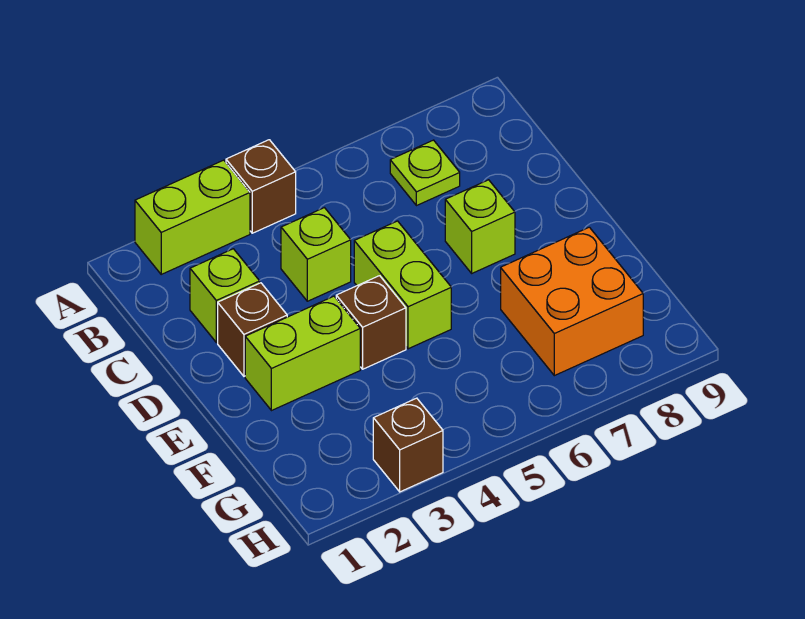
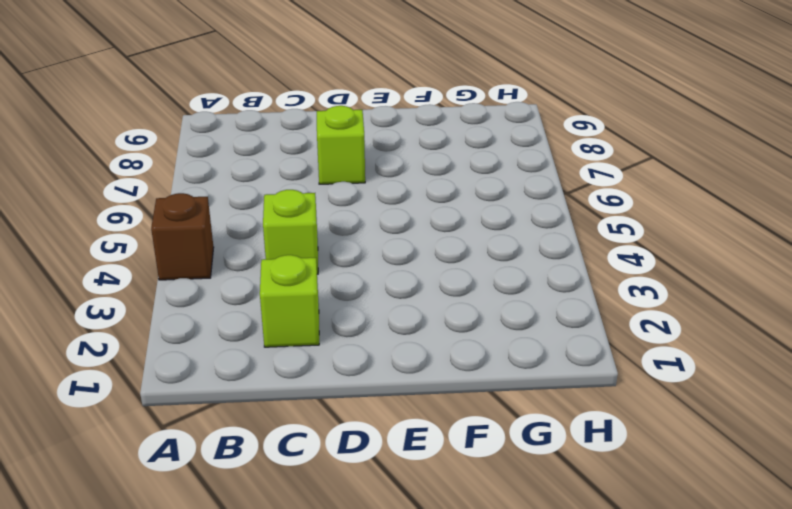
none -> lime 1x2 brick [135,160,250,274]
none -> lime 1x1 plate [390,140,460,206]
none -> brown 1x1 brick [218,283,287,376]

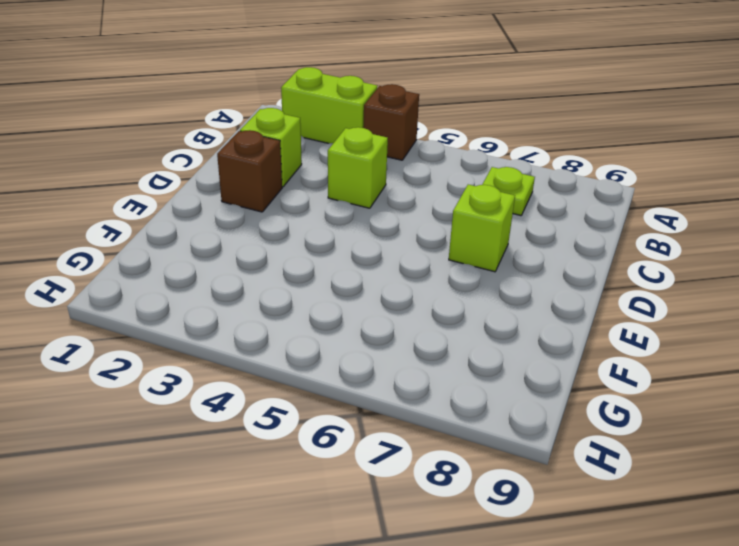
none -> lime 1x2 brick [354,221,451,349]
none -> lime 1x2 brick [245,296,360,411]
none -> brown 1x1 brick [336,276,406,369]

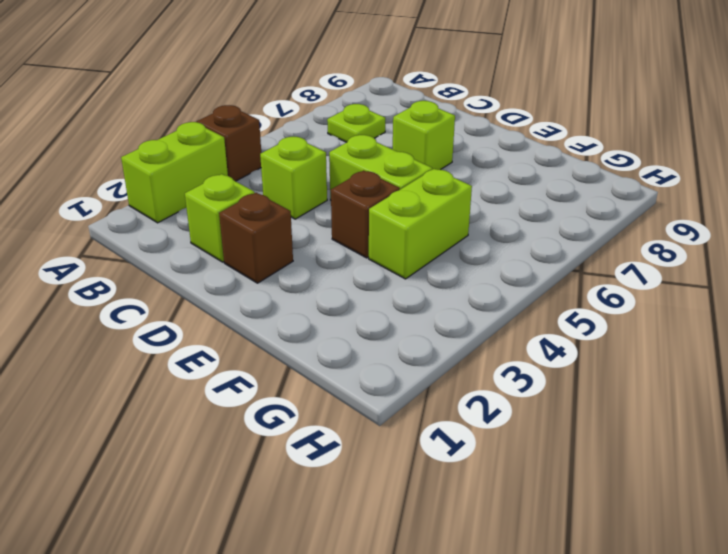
lime 1x2 brick [369,169,472,279] -> lime 1x2 brick moved to [245,296,360,411]
none -> orange 2x2 brick [501,227,643,376]
none -> brown 1x1 brick [373,398,443,492]

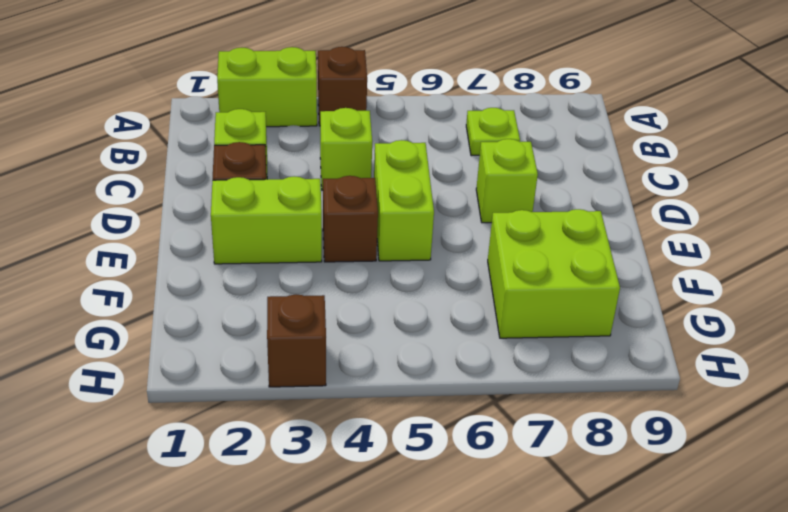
lime 2x2 brick [488,209,620,338] -> orange 2x2 brick [501,227,643,376]

